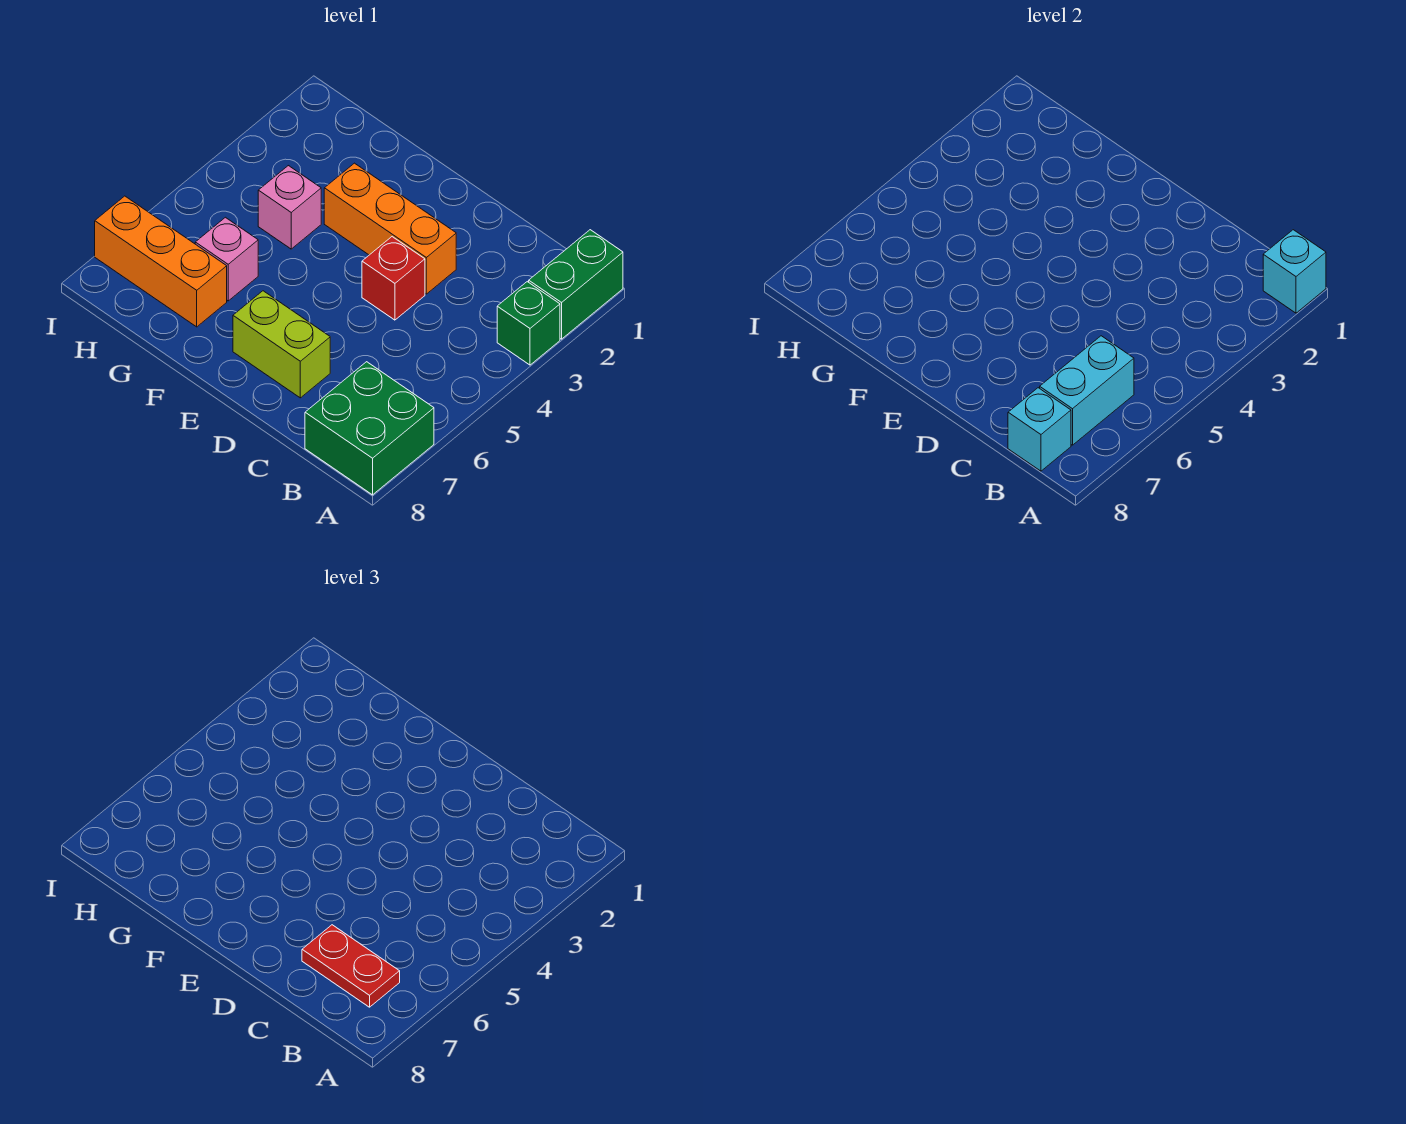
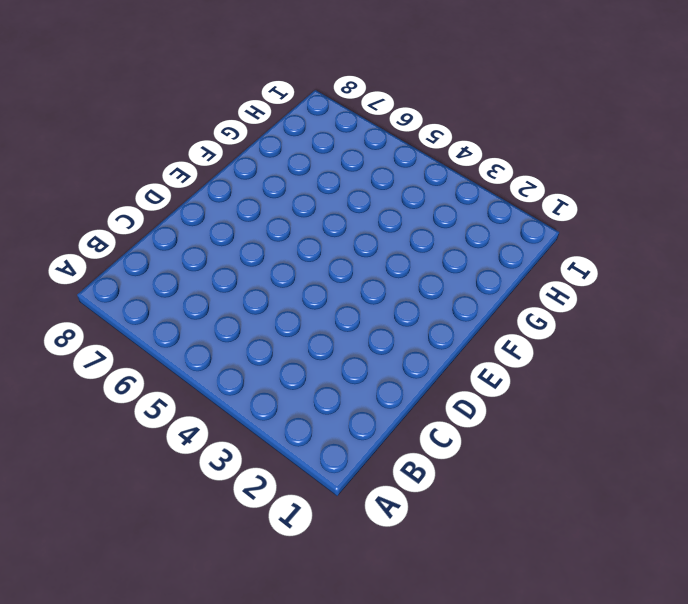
none -> green 1x2 brick [529,230,623,339]
none -> green 1x1 brick [497,282,560,365]
none -> green 2x2 brick [305,362,434,495]

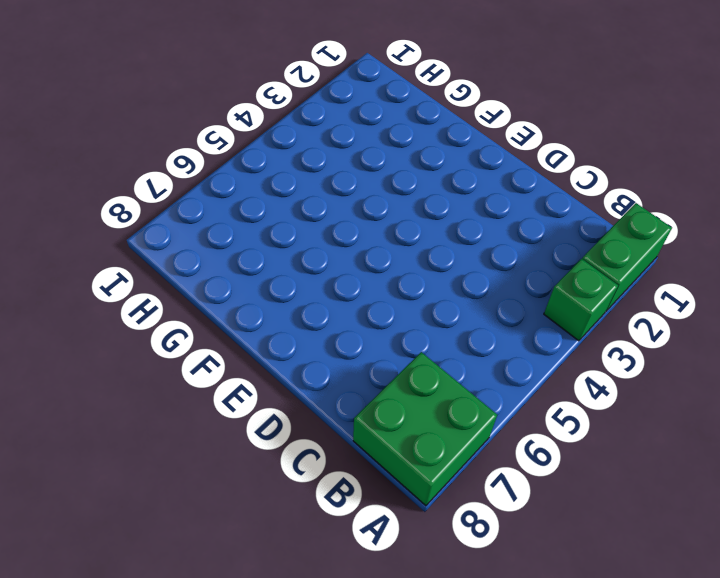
none -> orange 1x3 brick [324,163,456,294]
none -> red 1x1 brick [362,237,425,320]
none -> lime 1x2 brick [233,291,330,398]

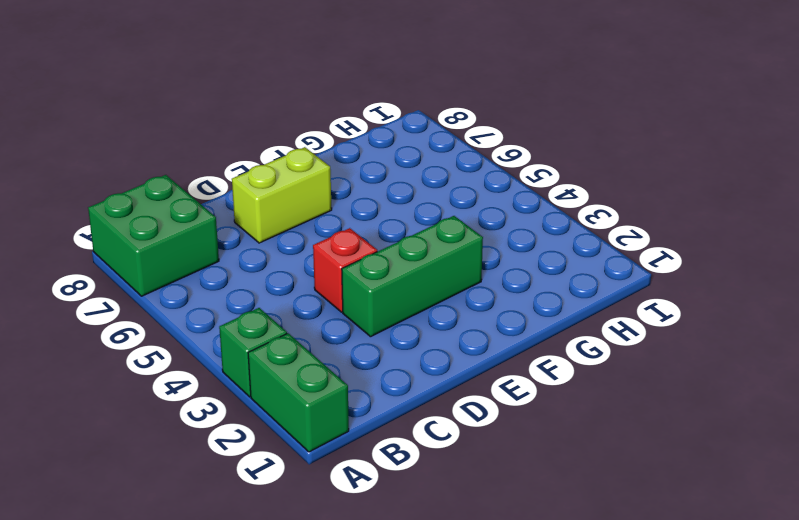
green 1x3 brick [342,216,483,337] -> orange 1x3 brick [324,163,456,294]
none -> pink 1x1 brick [258,166,321,249]
none -> pink 1x1 brick [195,217,258,301]
none -> orange 1x3 brick [95,196,227,327]

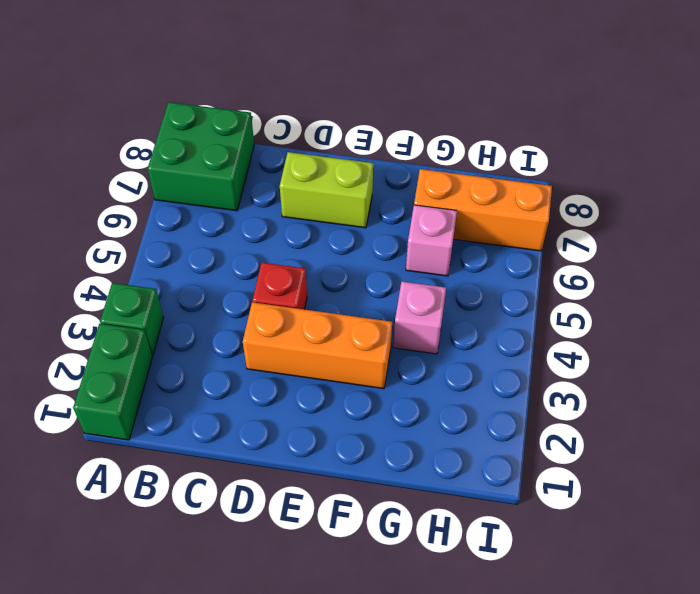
none -> cyan 1x1 brick [1263,230,1326,313]
none -> cyan 1x2 brick [1040,336,1134,445]
none -> cyan 1x1 brick [1008,388,1071,471]

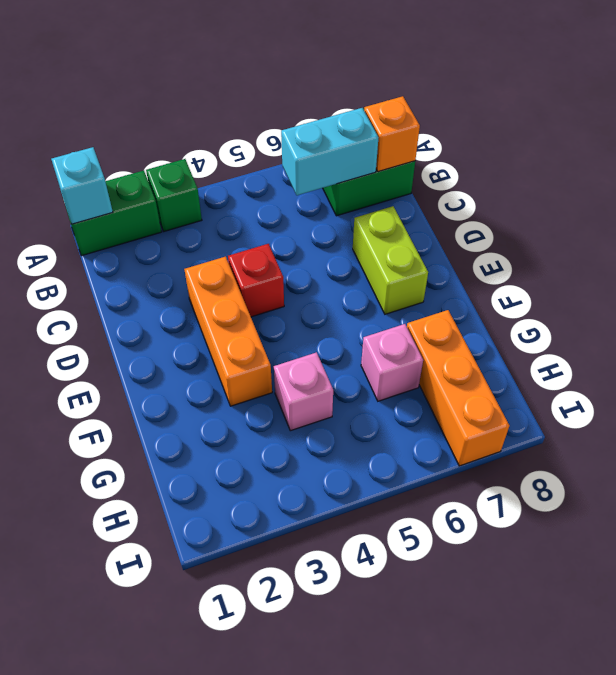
orange 1x1 brick [364,96,420,172] -> cyan 1x1 brick [1008,388,1071,471]
none -> red 1x2 plate [302,925,400,1007]

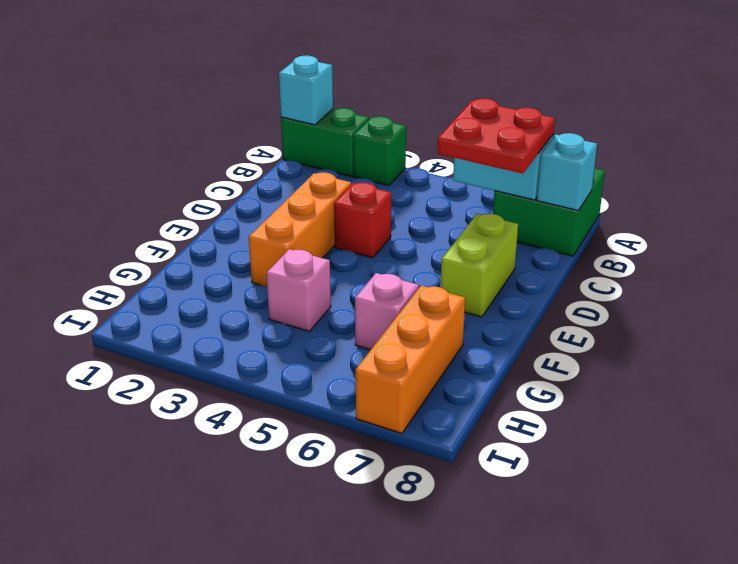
red 2x2 plate [437,98,555,173] -> red 1x2 plate [302,925,400,1007]

